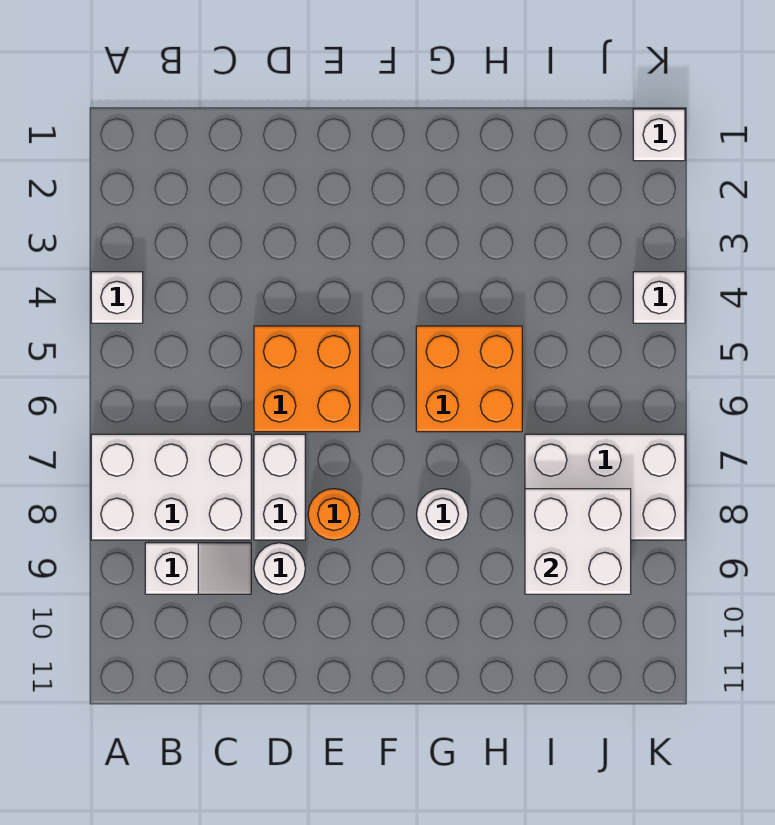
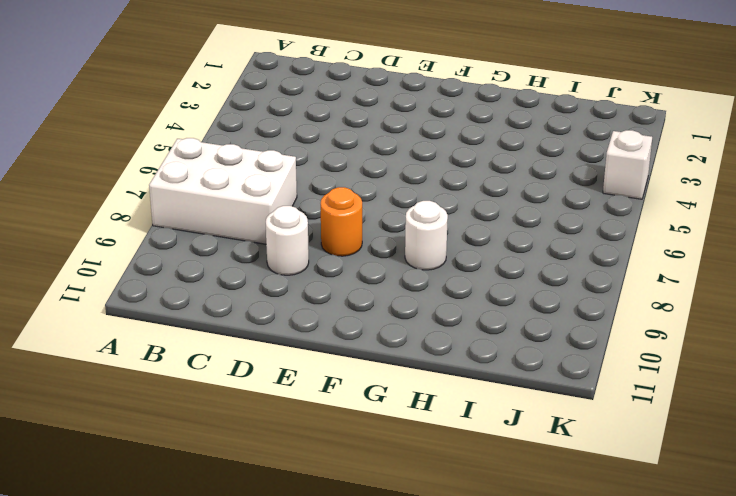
none -> white 1x1 brick [91,272,143,323]
none -> white 1x2 slope [145,543,251,594]
none -> orange 2x2 brick [254,326,360,432]

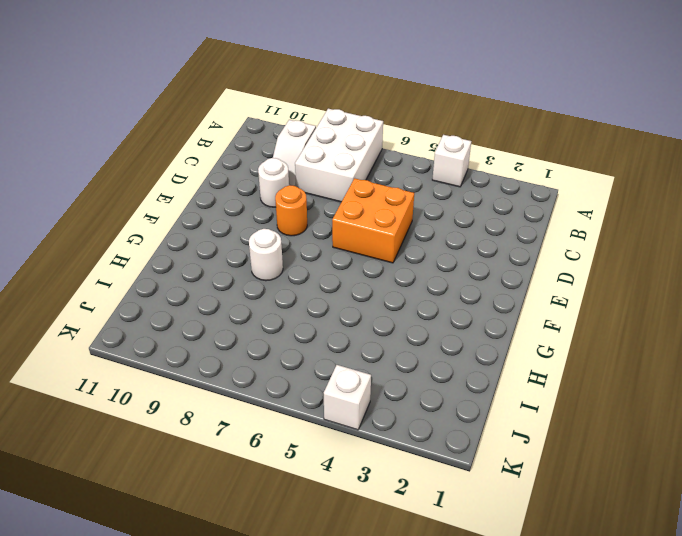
none -> white 1x2 brick [254,434,305,540]
none -> orange 2x2 brick [416,326,522,432]
none -> white 2x3 brick [525,434,685,540]

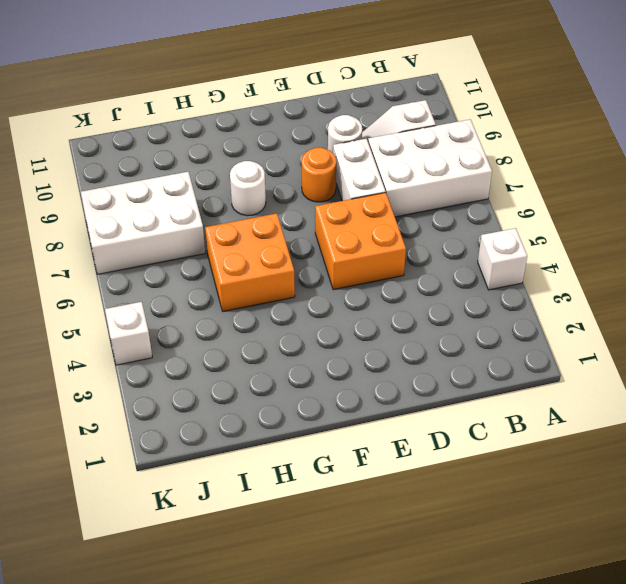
none -> white 1x1 brick [633,109,685,161]
none -> white 2x2 brick [525,489,631,594]

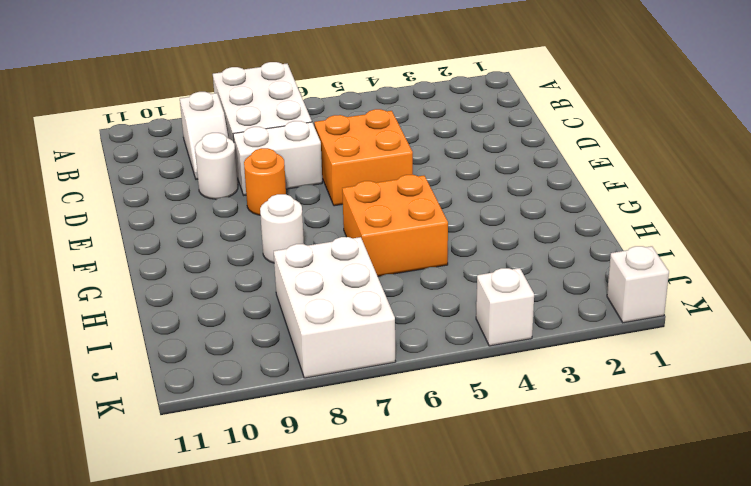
none -> white 1x1 brick [91,272,143,323]
none -> white 2x2 brick [525,489,631,594]

